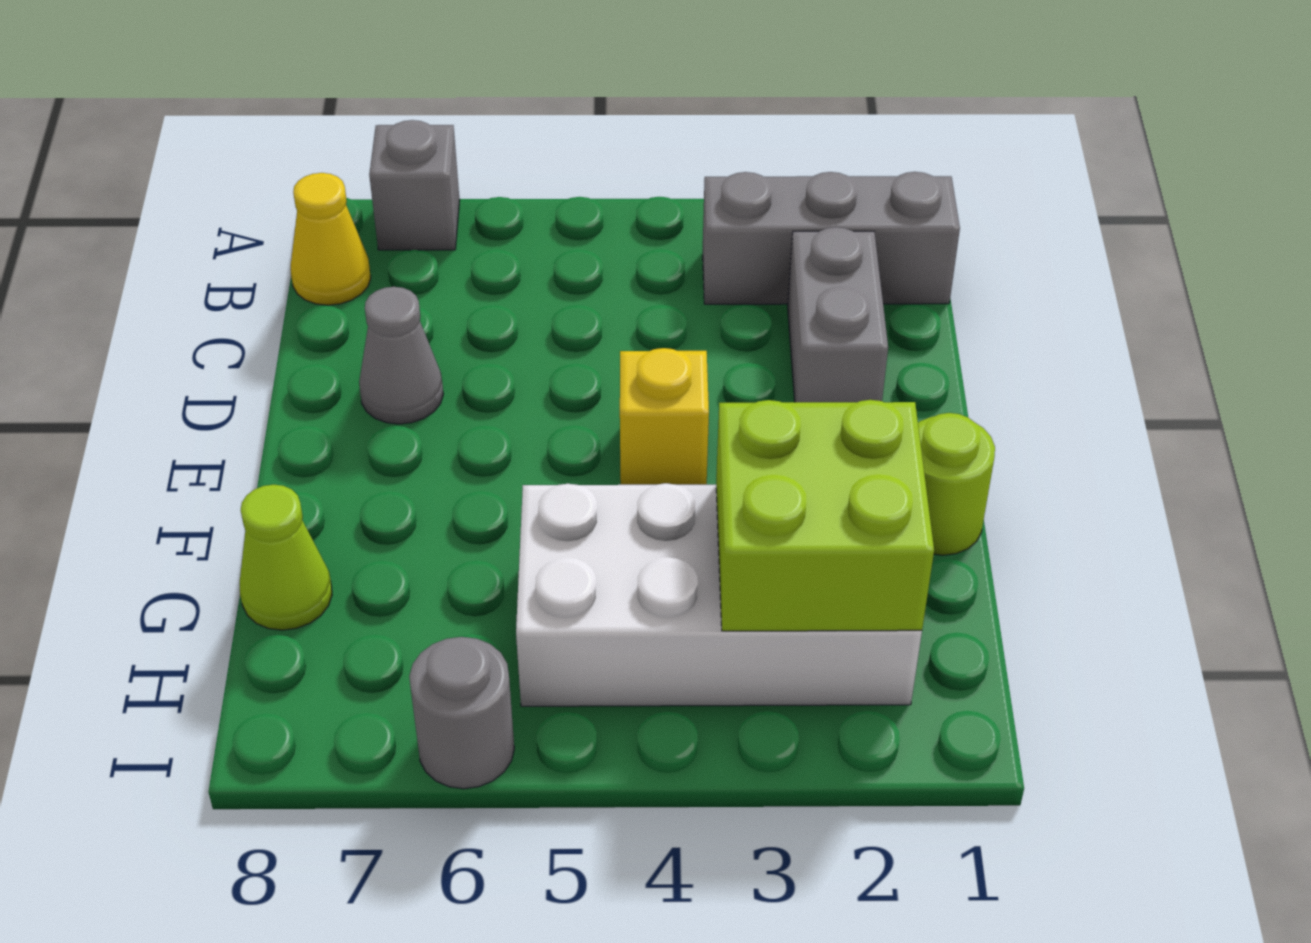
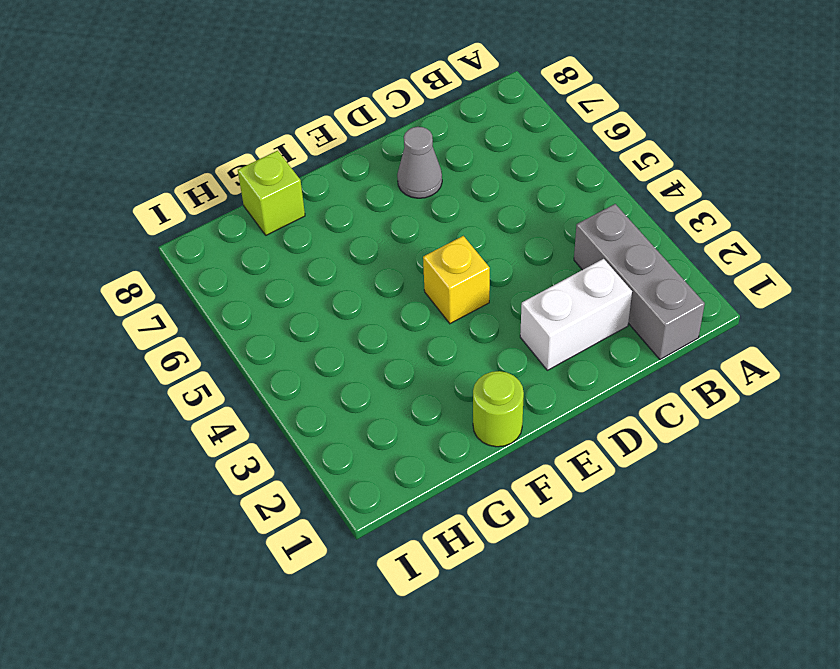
white 1x2 brick [520,259,632,370] -> grey 1x2 brick [788,227,888,402]
lime 1x1 brick [238,151,305,235] -> lime 1x1 cone [240,485,332,630]
none -> grey 1x1 brick [369,120,460,250]
none -> yellow 1x1 cone [291,173,371,305]

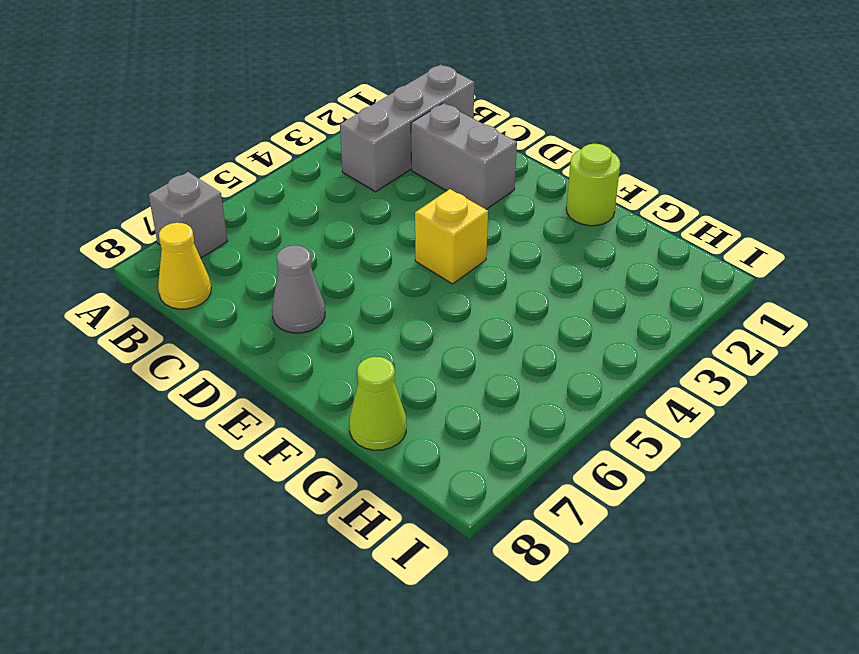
none -> white 2x4 brick [516,483,922,706]
none -> grey 1x1 round brick [409,637,514,789]

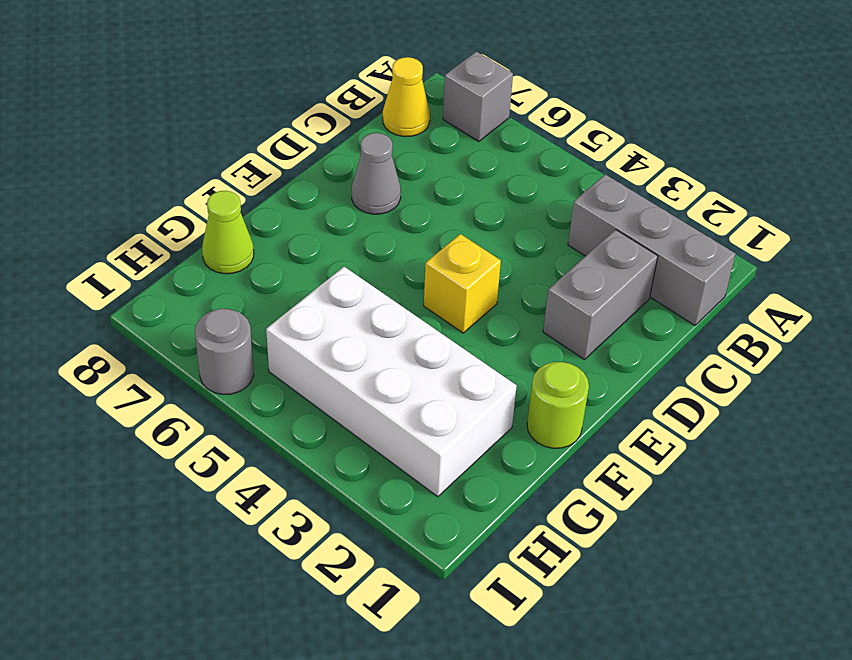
none -> lime 2x2 brick [716,400,934,631]

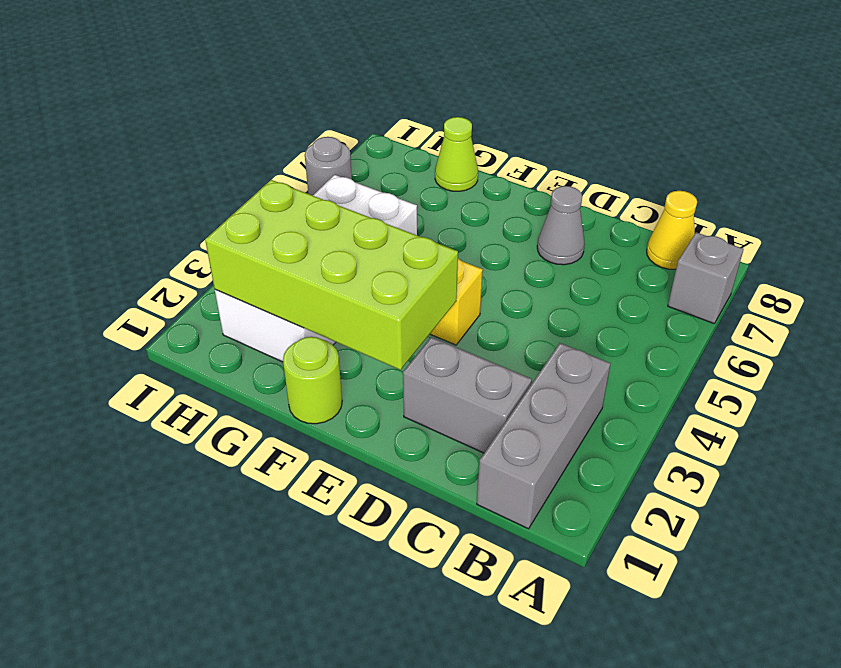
lime 2x4 brick [205,180,458,370] -> lime 2x2 brick [716,400,934,631]

